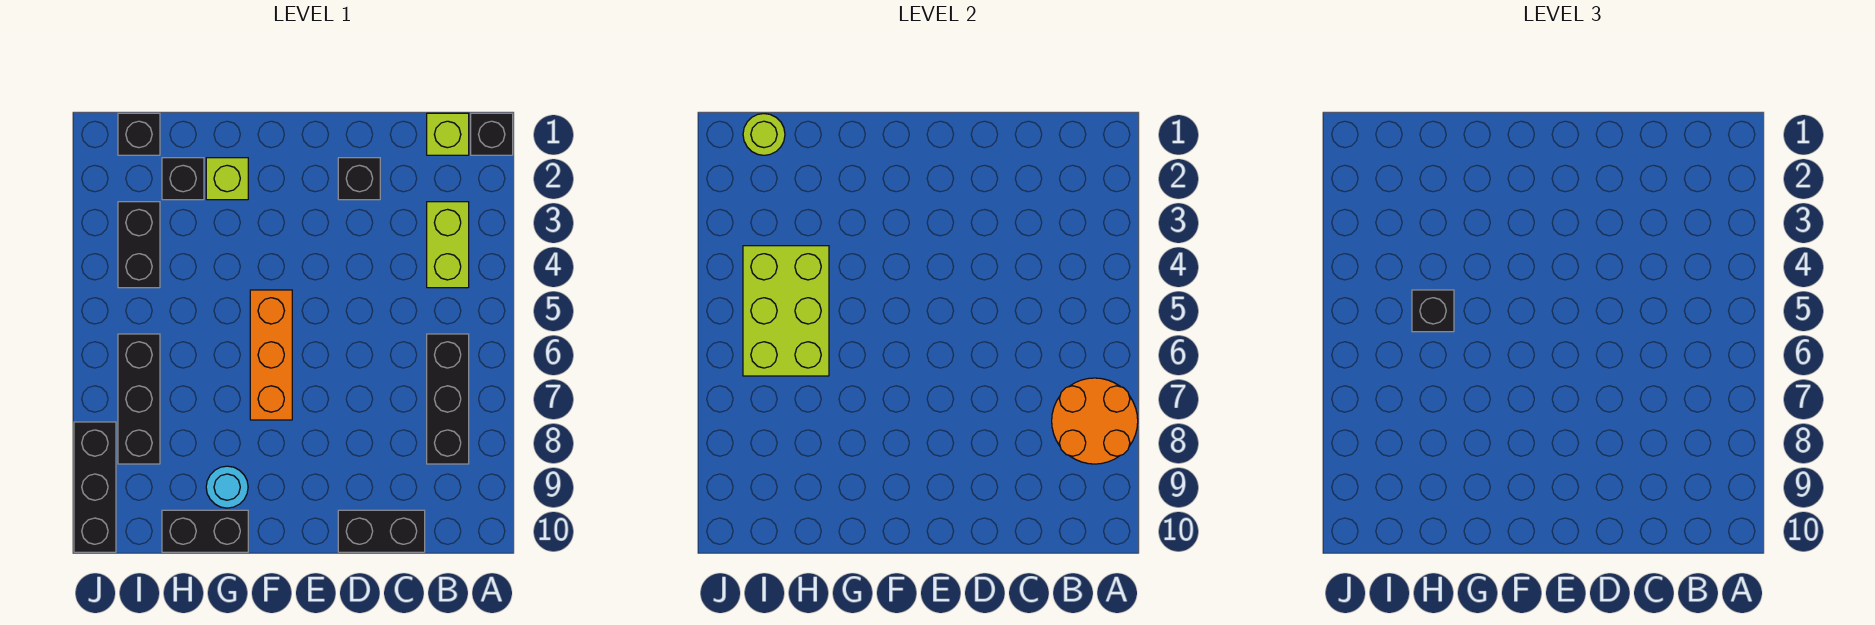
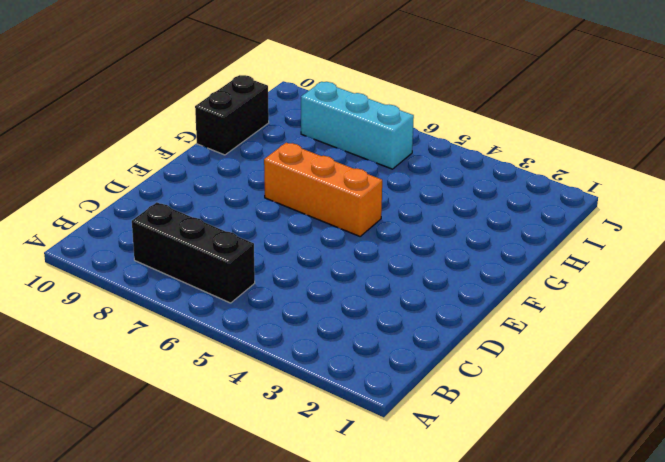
cyan 1x3 brick [301,82,414,169] -> black 1x3 brick [118,334,160,464]
none -> black 1x1 brick [471,113,513,155]
none -> lime 1x1 brick [427,113,469,155]
none -> lime 1x2 brick [427,202,469,288]

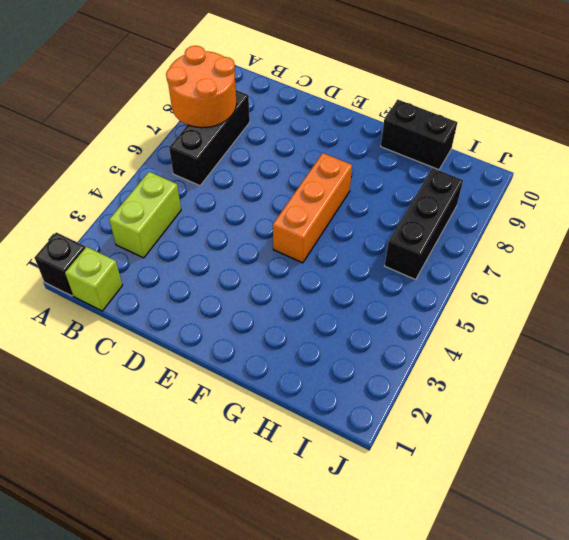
none -> black 1x2 brick [338,510,425,552]
none -> black 1x1 brick [338,158,380,200]
none -> lime 1x1 brick [206,158,248,200]

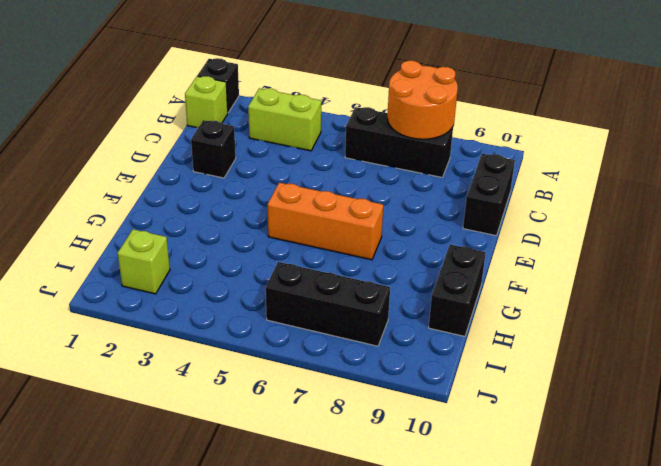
lime 1x1 brick [118,229,170,294] -> lime 1x1 brick moved to [206,158,248,200]
none -> cyan 1x1 round brick [206,466,248,508]
none -> black 1x1 brick [162,158,204,200]
none -> black 1x1 brick [118,113,160,155]

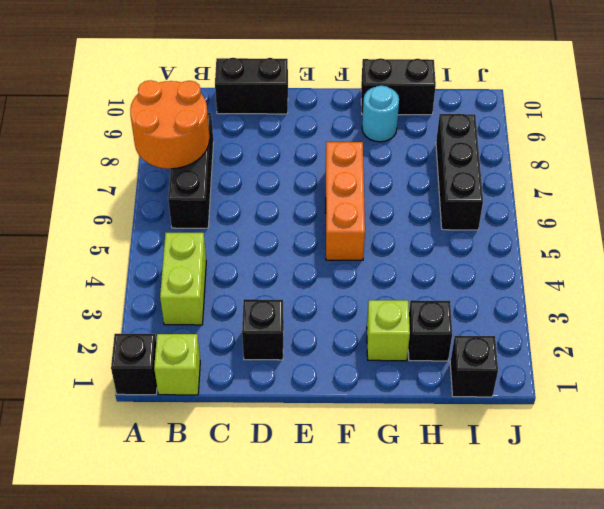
none -> black 1x2 brick [118,202,160,288]
none -> black 1x3 brick [74,422,116,552]
none -> lime 2x3 brick [743,246,829,376]

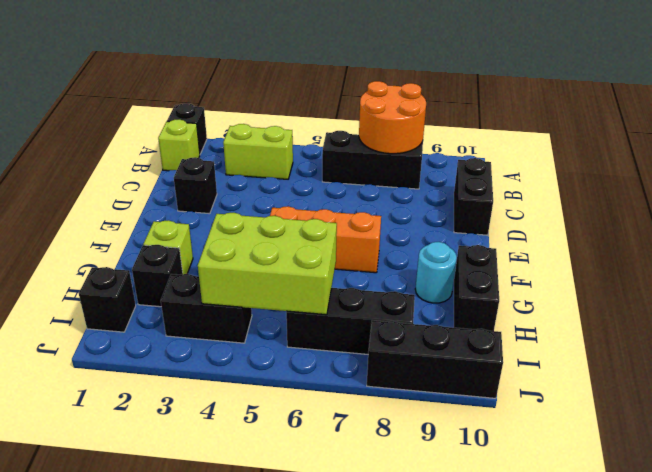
none -> lime 1x1 round brick [743,114,785,155]
none -> black 1x1 brick [1412,290,1454,332]

